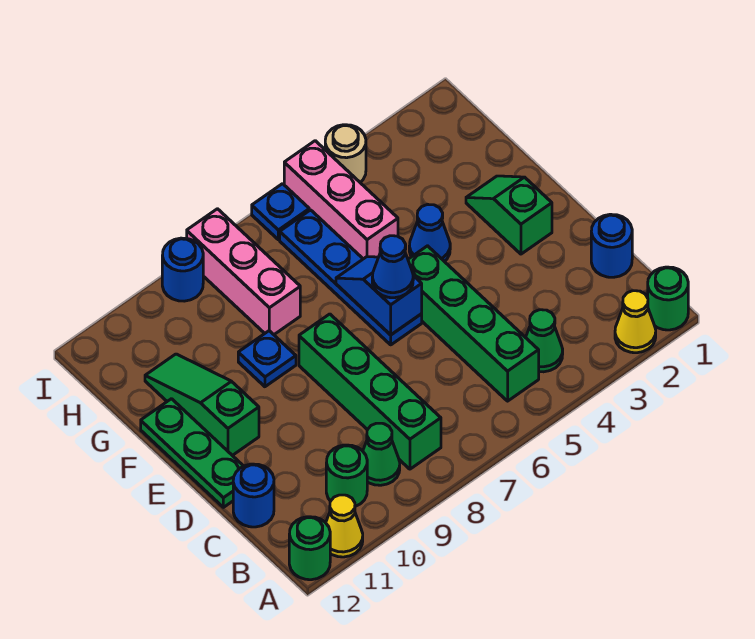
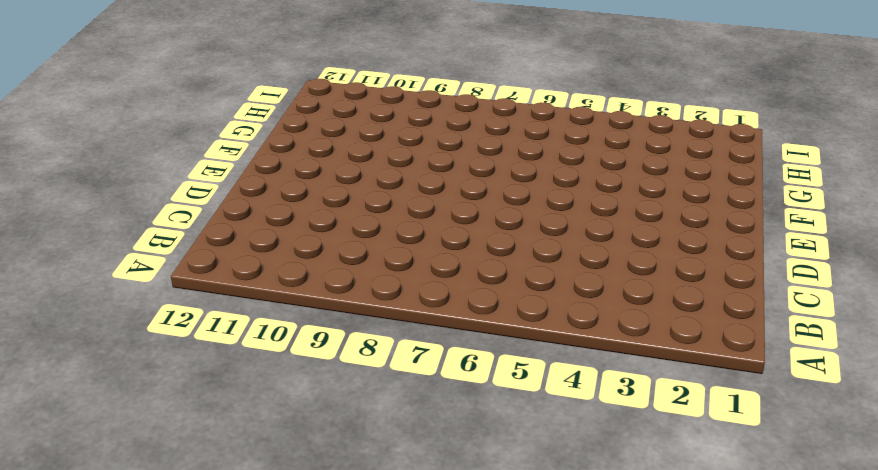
none -> green 1x1 round brick [648,267,688,330]
none -> yellow 1x1 cone [615,291,656,353]
none -> yellow 1x1 cone [326,495,363,557]

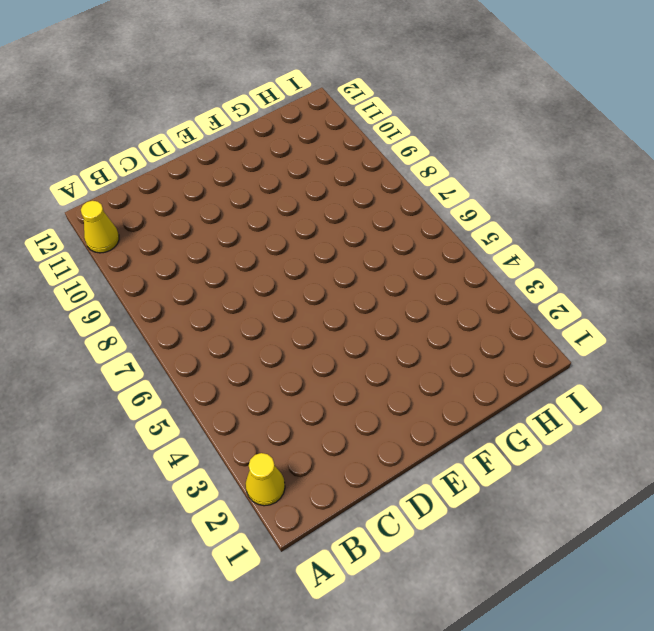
none -> green 1x1 round brick [648,267,688,330]
none -> green 1x1 round brick [289,517,330,580]
none -> green 1x1 cone [526,310,563,372]

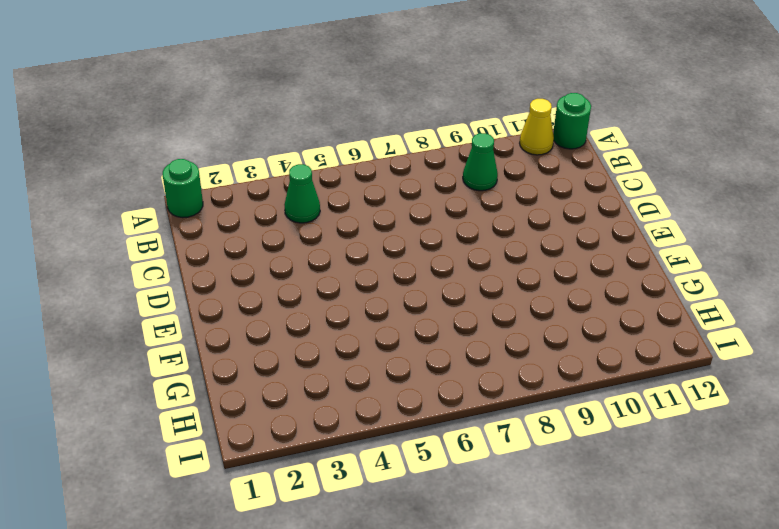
none -> yellow 1x1 cone [615,291,656,353]
none -> green 1x4 brick [408,246,539,401]
none -> green 1x4 brick [299,314,441,469]

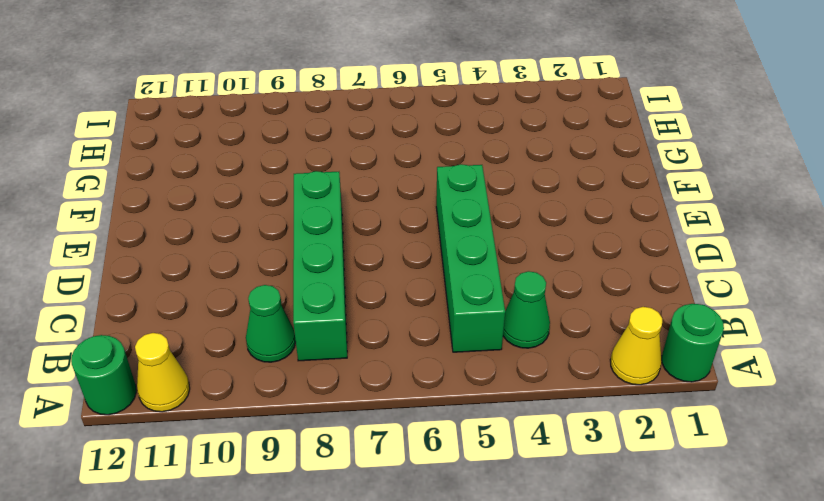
none -> green 1x1 round brick [326,445,367,506]
none -> blue 1x1 round brick [591,214,632,277]
none -> blue 1x1 round brick [233,464,274,527]

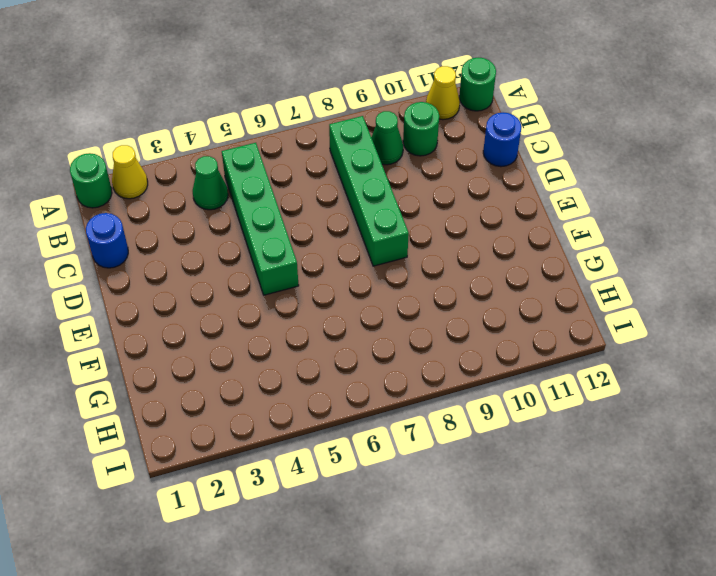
none -> green 1x3 plate [141,399,243,507]
none -> green 1x2 slope [466,176,552,254]
none -> blue 1x4 plate [280,210,422,345]

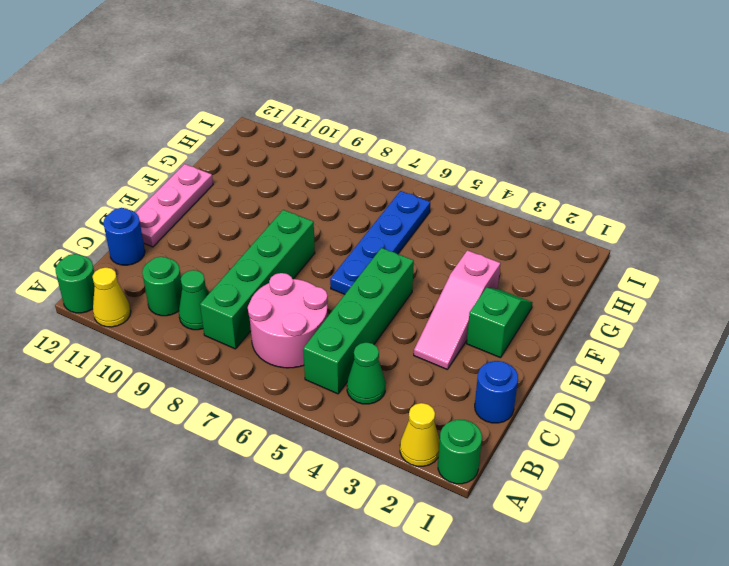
pink 2x2 round brick [248,273,328,368] -> none
pink 1x3 slope [414,250,501,369] -> none
pink 1x3 plate [136,164,213,247] -> green 1x3 plate [141,399,243,507]
none -> green 1x3 slope [145,354,259,455]
none -> blue 1x1 cone [409,204,450,261]
none -> blue 1x1 plate [238,331,296,387]

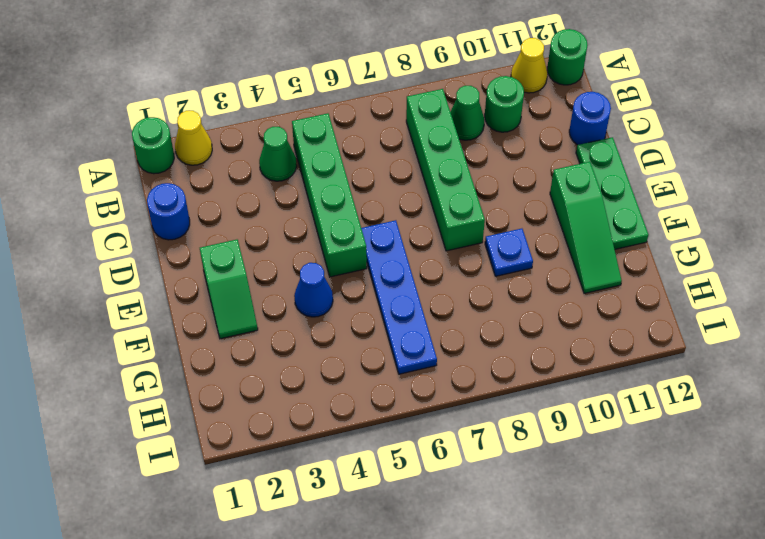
none -> pink 1x3 brick [284,141,398,259]
none -> pink 1x3 brick [187,209,300,335]
none -> tan 1x1 round brick [325,125,366,182]

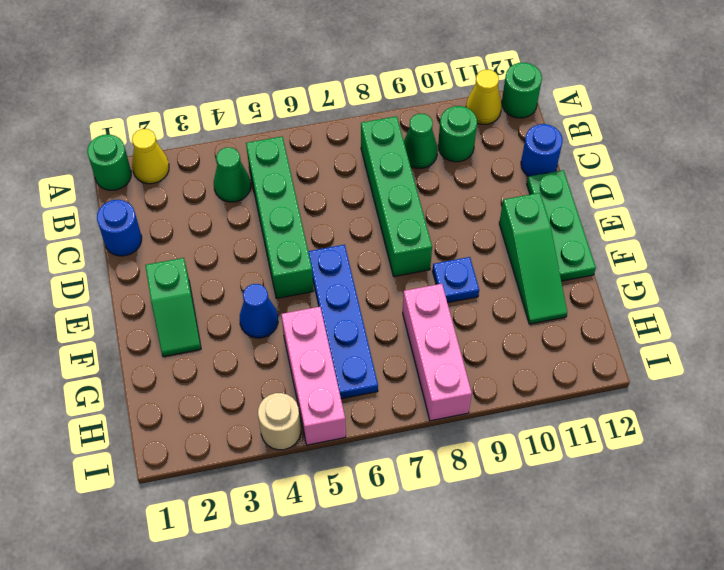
none -> blue 1x1 plate [252,184,309,240]
none -> blue 1x1 round brick [162,238,203,301]
none -> blue 1x2 slope [336,257,422,335]

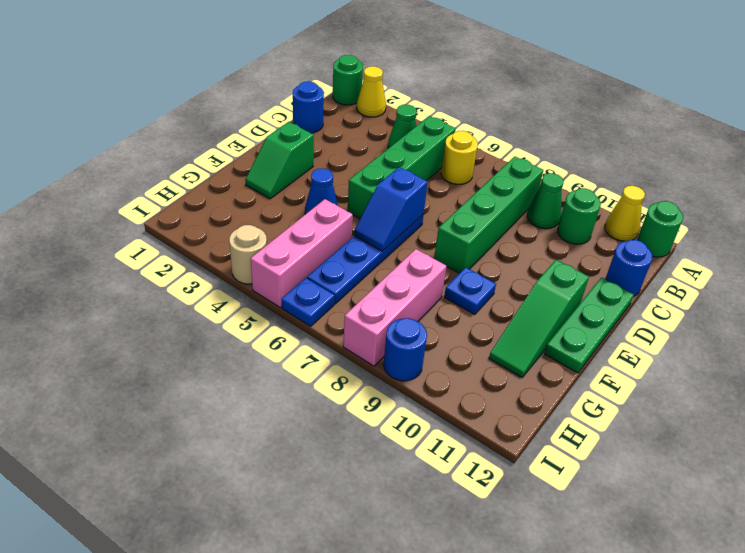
yellow 1x1 round brick [441,131,478,184] -> none
none -> blue 1x1 cone [372,236,413,298]

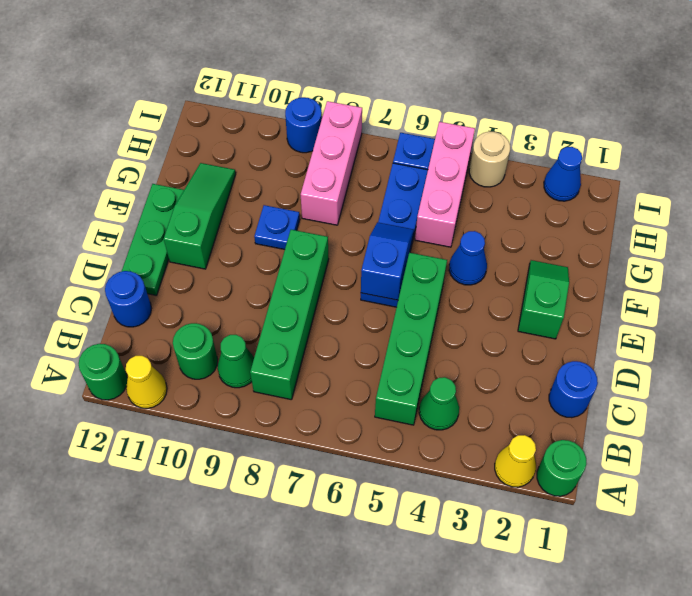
blue 1x1 cone [544,147,582,201] -> blue 1x1 cone moved to [372,236,413,298]

